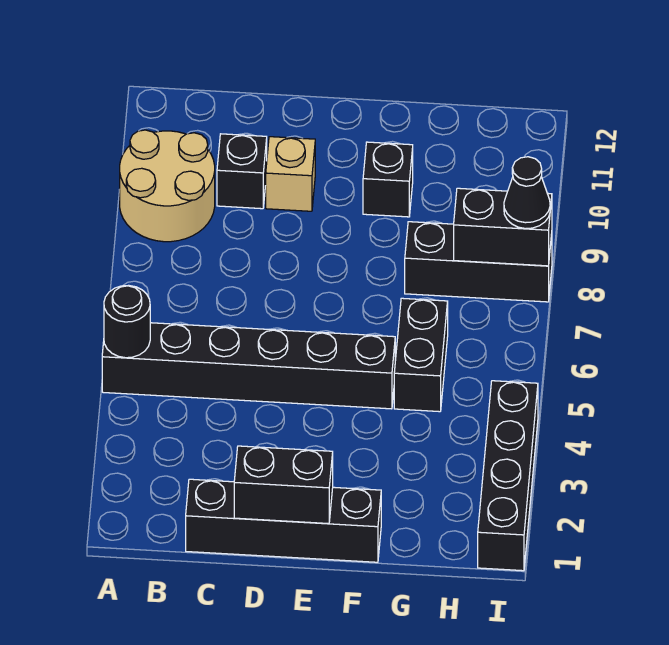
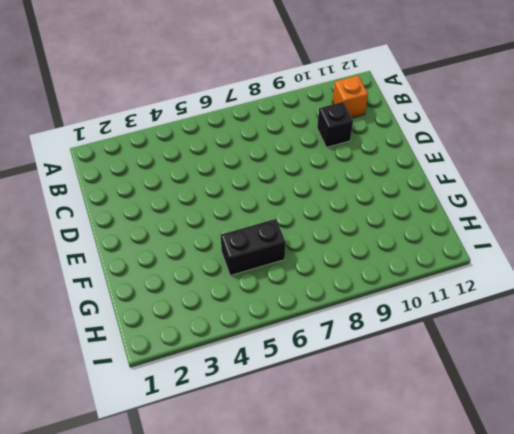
orange 1x1 brick [332,76,368,118] -> none
none -> black 1x6 brick [102,323,395,409]
none -> tan 2x2 round brick [120,130,215,242]
none -> black 1x4 brick [186,479,381,562]

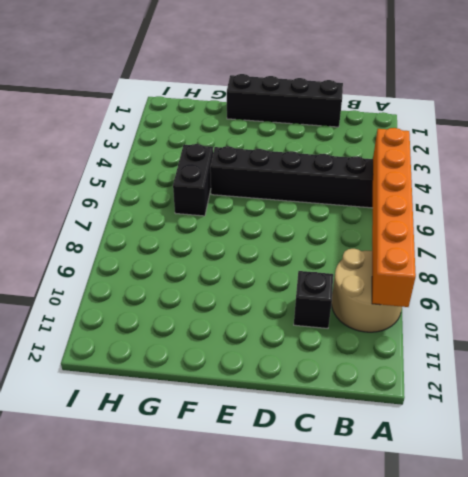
orange 1x6 brick [372,128,416,307] -> black 1x1 round brick [104,285,150,358]
none -> tan 1x1 brick [266,137,315,211]
none -> black 1x1 brick [363,142,413,217]
none -> black 1x3 brick [405,222,552,302]

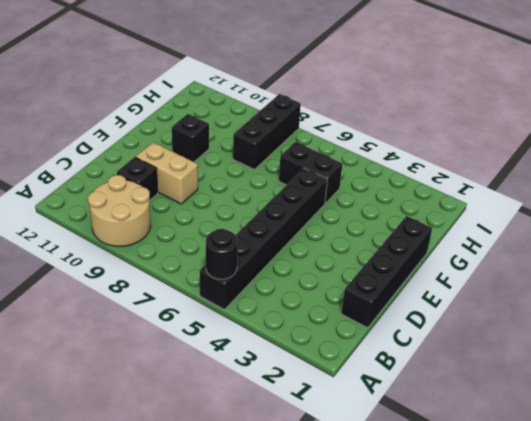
tan 1x2 brick [136,142,198,204] -> tan 1x1 brick [266,137,315,211]
none -> black 1x4 brick [478,381,538,571]
none -> black 1x2 brick [234,446,333,524]
none -> black 1x2 brick [454,188,552,266]

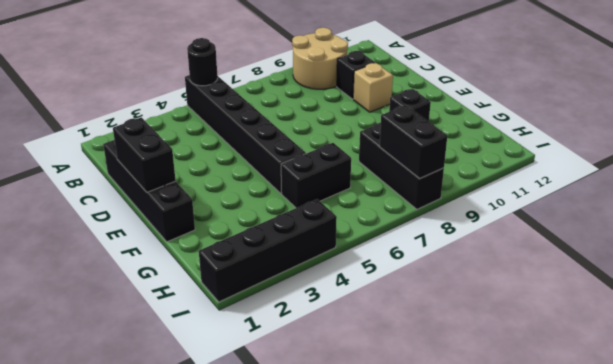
none -> black 1x1 cone [504,157,550,229]

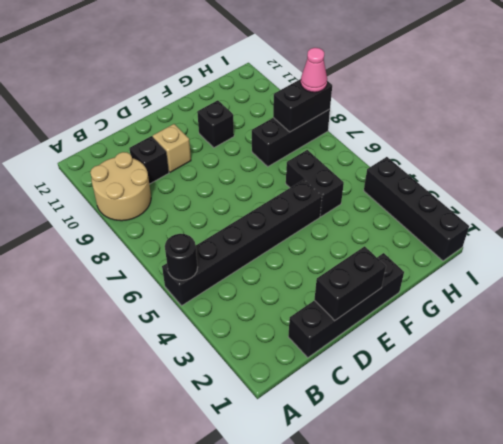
pink 1x1 cone [301,48,327,92] -> black 1x1 cone [504,157,550,229]

